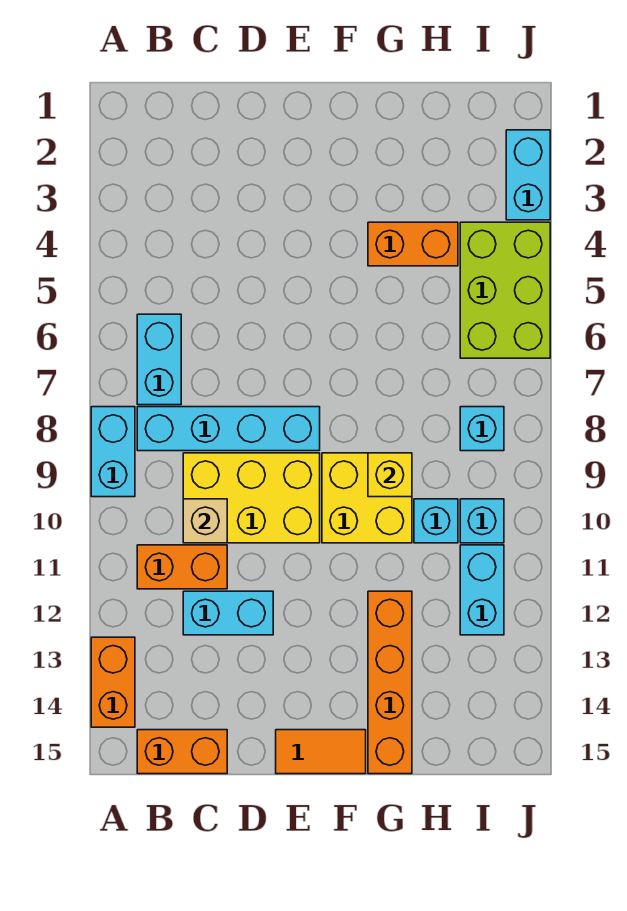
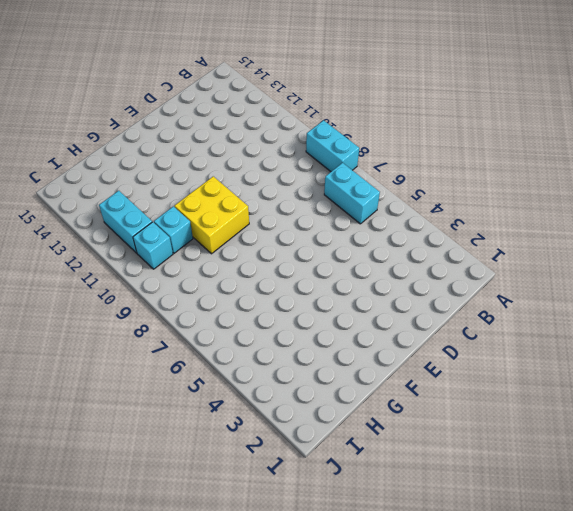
none -> orange 1x2 brick [91,637,135,727]
none -> cyan 1x4 brick [137,407,320,451]
none -> orange 1x2 brick [137,545,227,589]

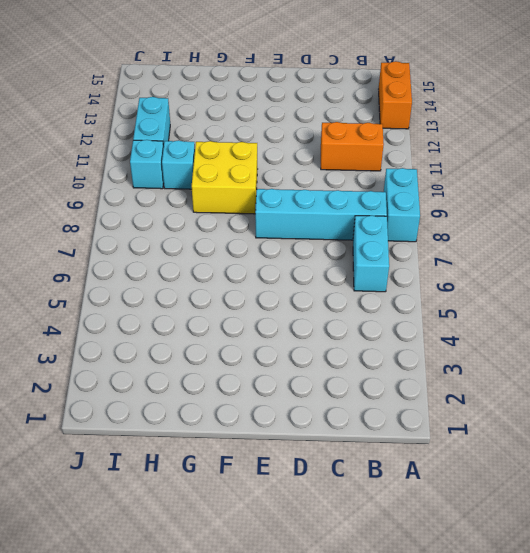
none -> orange 1x2 brick [137,730,227,774]
none -> yellow 2x3 brick [183,453,320,543]
none -> cyan 1x2 brick [183,591,273,635]

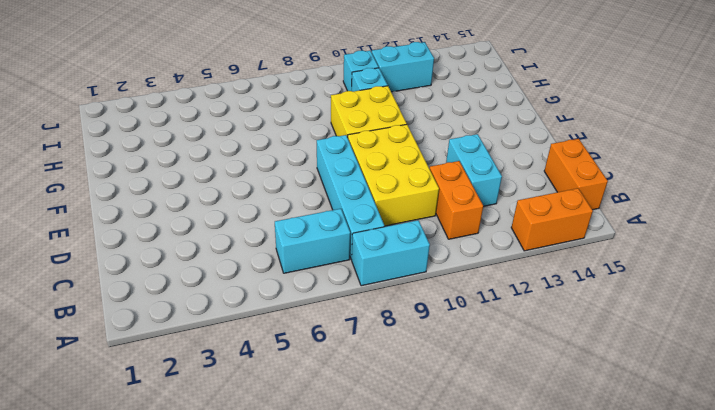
none -> orange 1x2 tile [276,730,366,774]
none -> orange 1x2 brick [368,222,458,266]
none -> orange 1x4 brick [368,591,412,774]

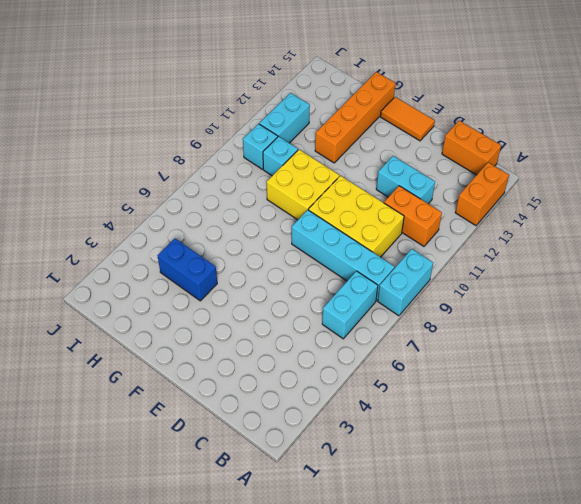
blue 1x2 brick [158,238,217,301] -> orange 1x2 brick [368,222,458,266]
none -> lime 2x3 brick [460,222,550,358]
none -> cyan 1x1 brick [460,407,504,451]
none -> cyan 1x2 brick [506,130,550,220]

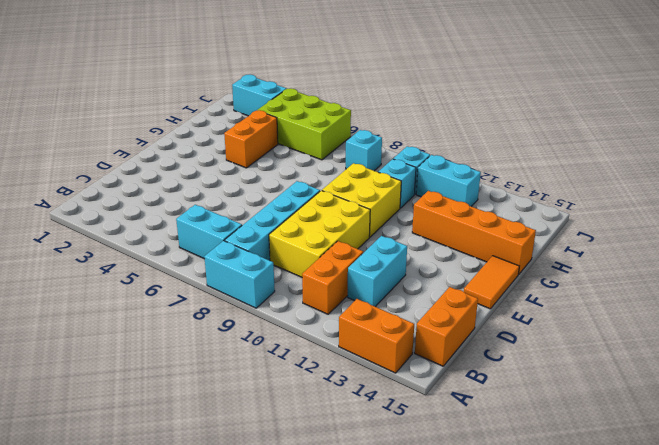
none -> tan 1x1 brick [183,499,227,543]
none -> yellow 1x1 brick [368,453,412,497]

